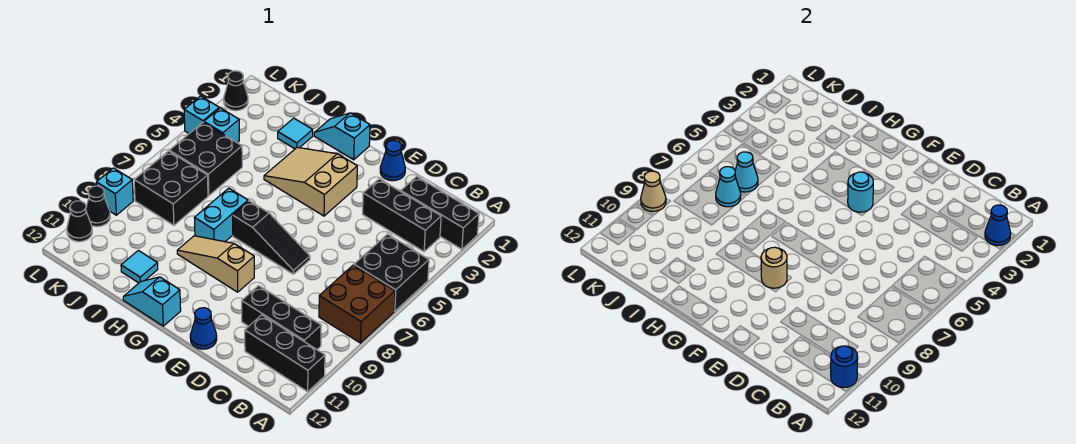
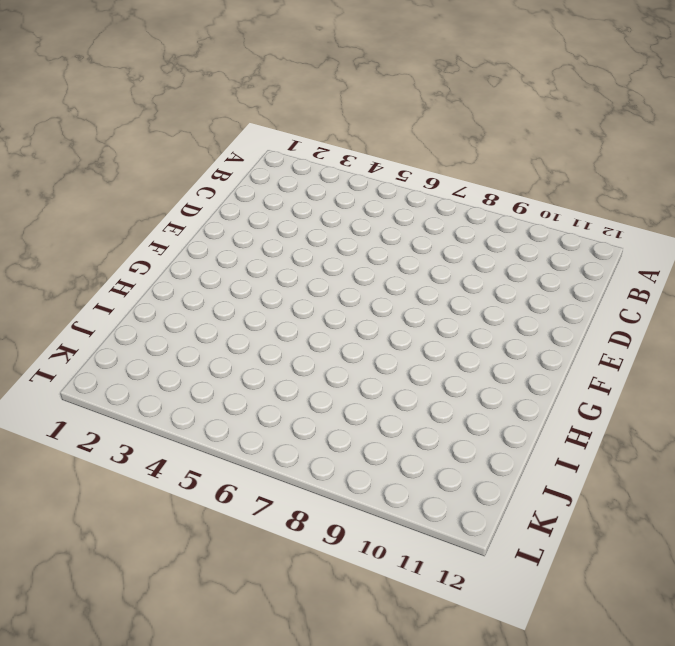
none -> black 1x3 brick [401,177,479,249]
none -> black 2x2 brick [354,234,429,311]
none -> brown 2x2 brick [319,265,395,343]
none -> black 1x3 brick [245,315,325,392]

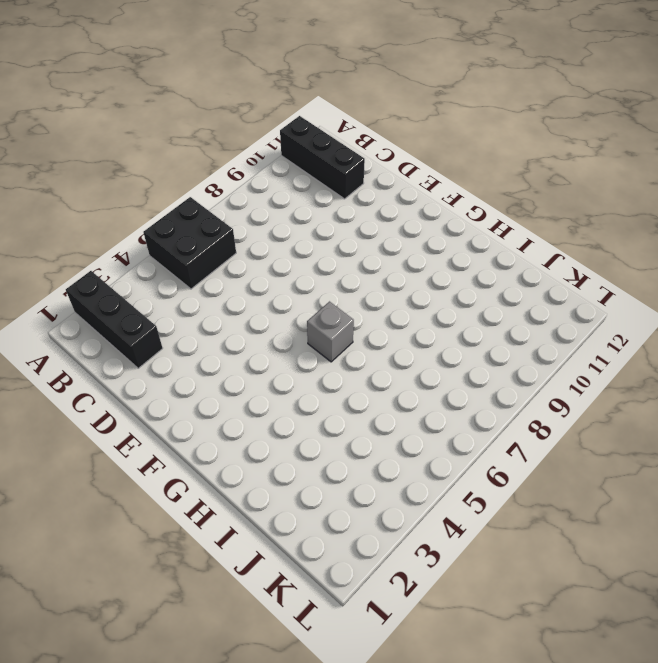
grey 1x1 brick [307,302,354,362] -> none
none -> brown 2x2 brick [319,265,395,343]
none -> black 1x3 brick [363,179,441,252]
none -> black 1x3 brick [242,286,321,350]
none -> blue 1x1 cone [380,140,405,181]

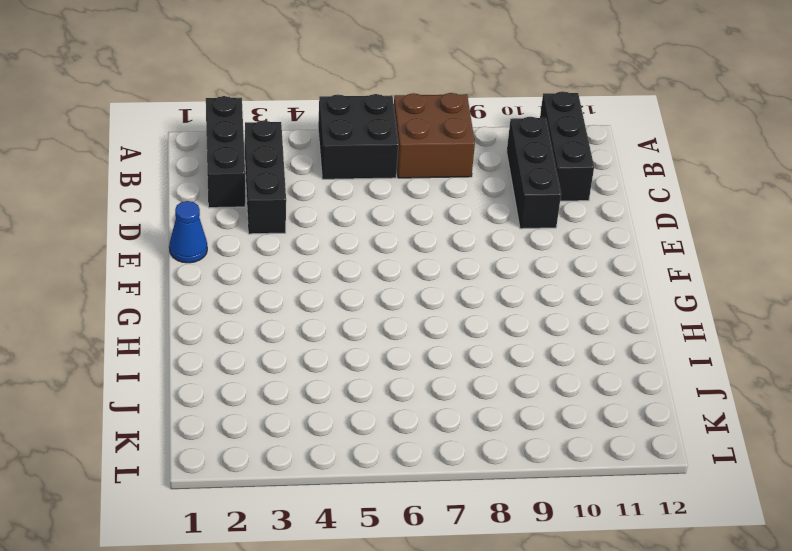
none -> black 1x3 slope [233,201,310,274]
none -> blue 1x1 cone [190,308,217,349]
none -> tan 2x3 slope [264,147,357,216]
none -> tan 1x3 slope [177,236,254,292]

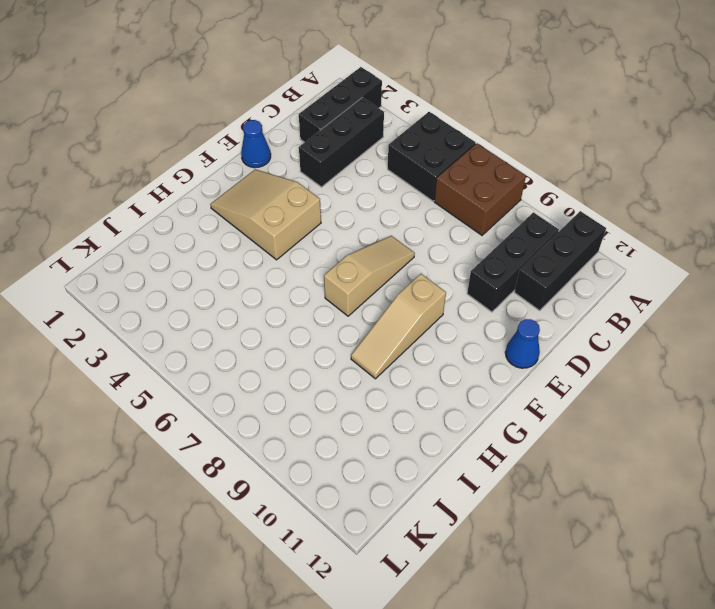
tan 1x3 slope [324,236,415,316] -> black 1x3 slope [233,201,310,274]
tan 2x3 slope [210,169,321,260] -> tan 2x3 slope turned to [264,147,357,216]
none -> cyan 1x2 slope [314,113,370,160]
none -> cyan 1x2 slope [123,277,181,326]
none -> cyan 1x2 brick [195,188,248,242]
none -> cyan 1x1 tile [278,118,313,149]

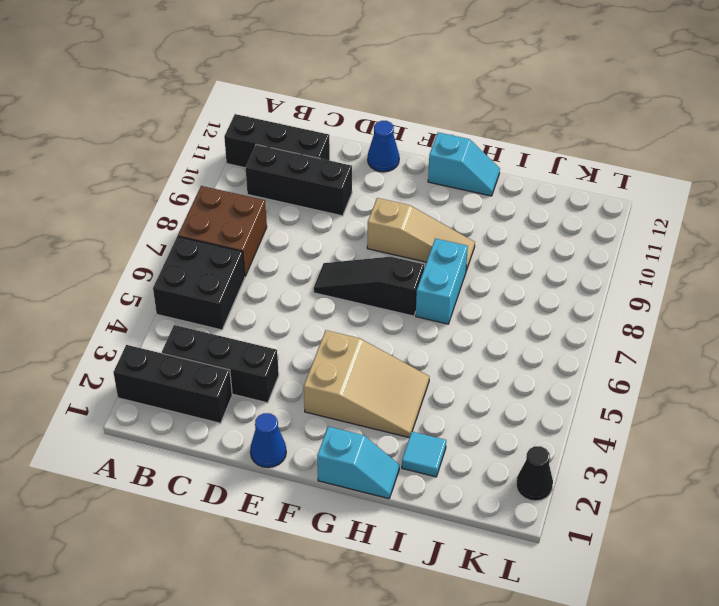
none -> cyan 1x1 tile [121,250,158,283]
none -> black 2x2 brick [169,122,242,196]
none -> black 2x2 brick [134,151,208,225]
none -> cyan 1x1 brick [204,108,239,143]

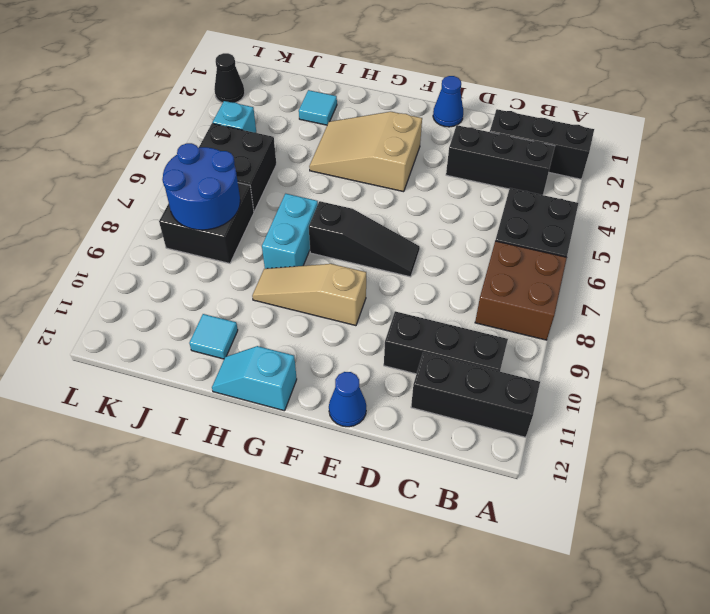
blue 2x2 round brick [162,143,240,230] -> cyan 1x1 cone [716,167,741,207]
none -> cyan 1x2 slope [314,113,370,160]
none -> cyan 1x1 brick [184,96,219,133]
none -> cyan 1x1 brick [96,168,133,215]
none -> black 1x1 cone [86,186,110,227]

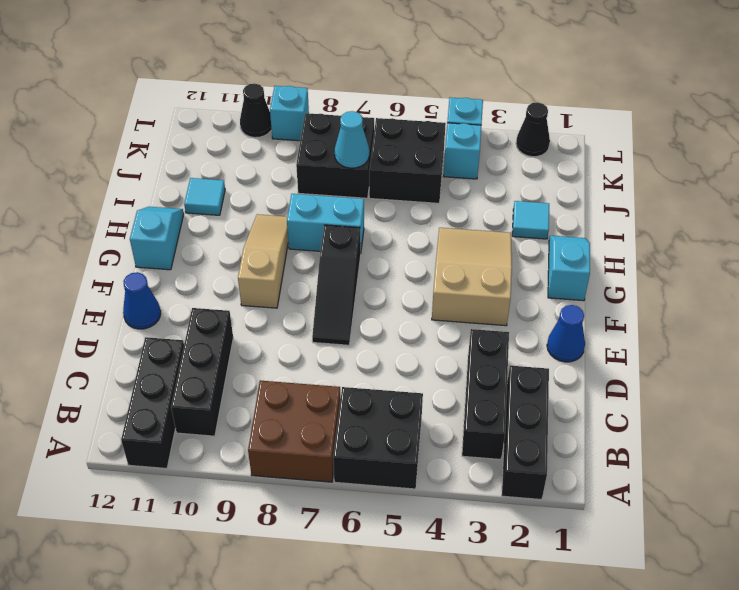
none -> black 1x1 cone [67,201,92,242]
none -> blue 1x1 cone [985,205,1011,246]
none -> blue 1x1 round brick [831,346,858,388]
none -> cyan 1x1 round brick [848,172,873,212]

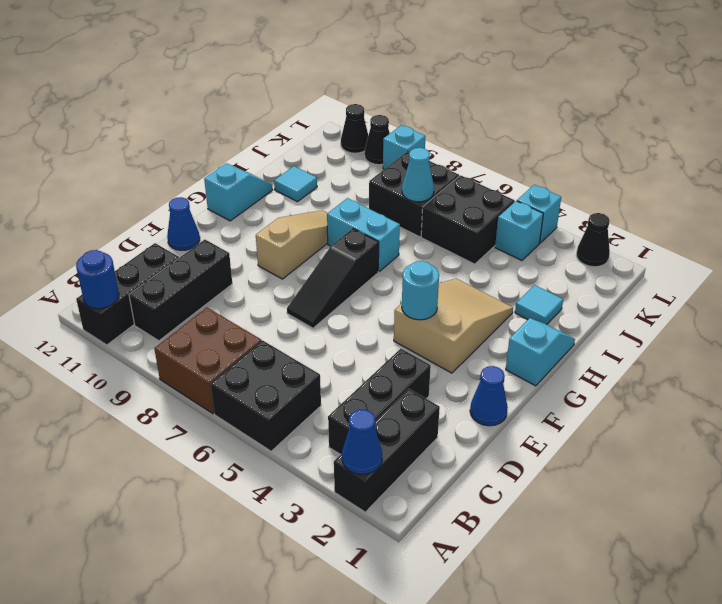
none -> tan 1x1 round brick [761,247,787,288]
none -> cyan 1x1 cone [735,152,758,192]
none -> tan 1x1 cone [641,171,666,211]

